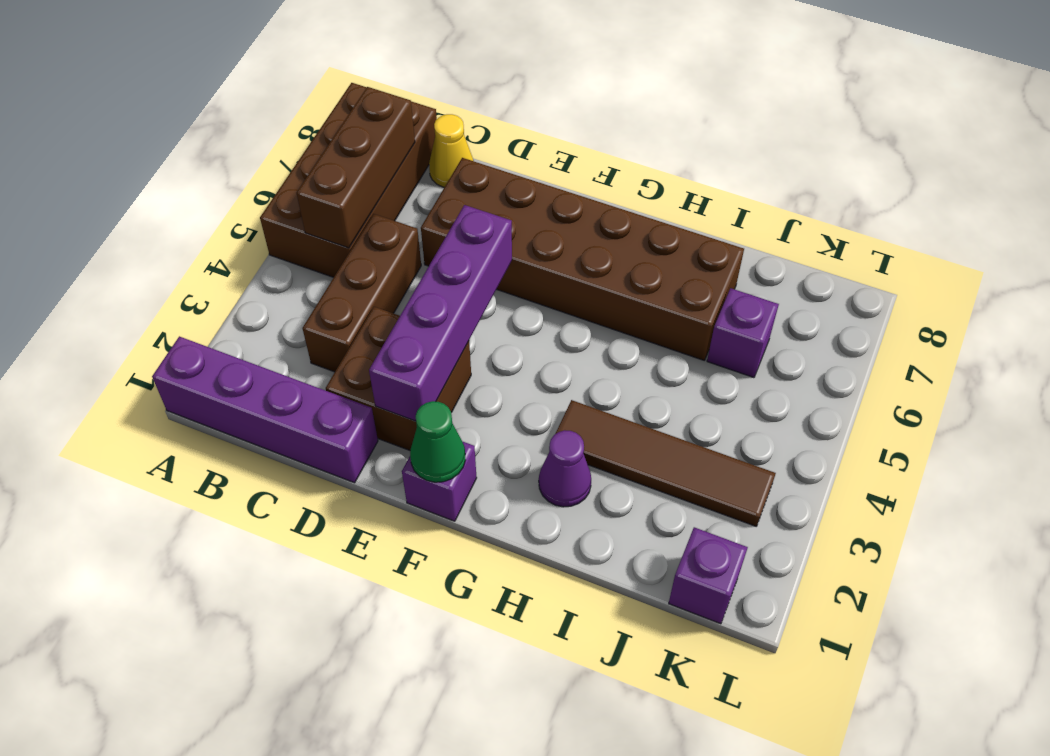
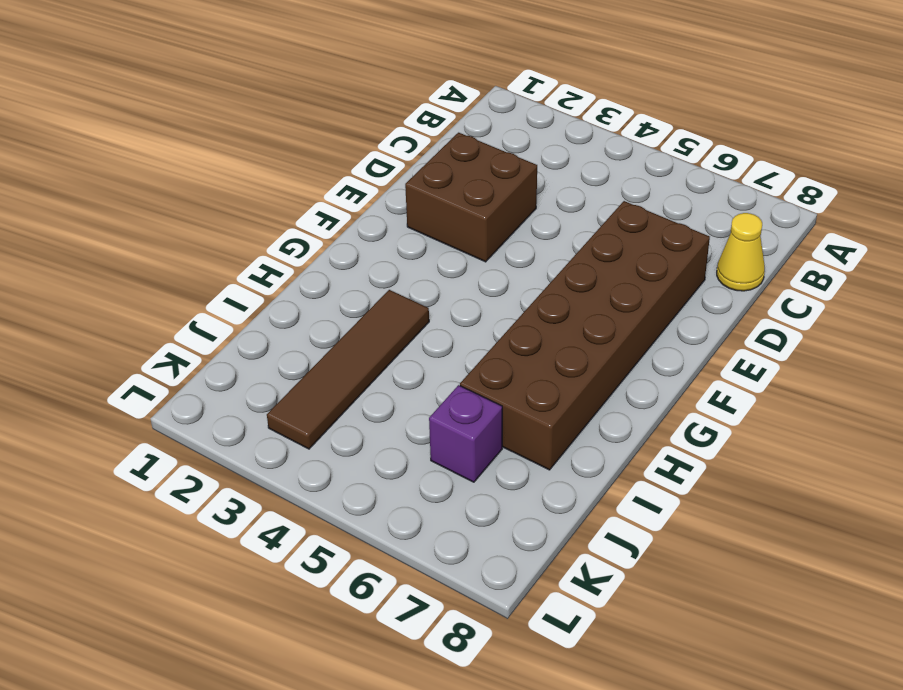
none -> purple 1x4 brick [152,336,378,483]
none -> brown 2x4 brick [260,83,437,277]
none -> brown 1x3 brick [302,214,421,372]

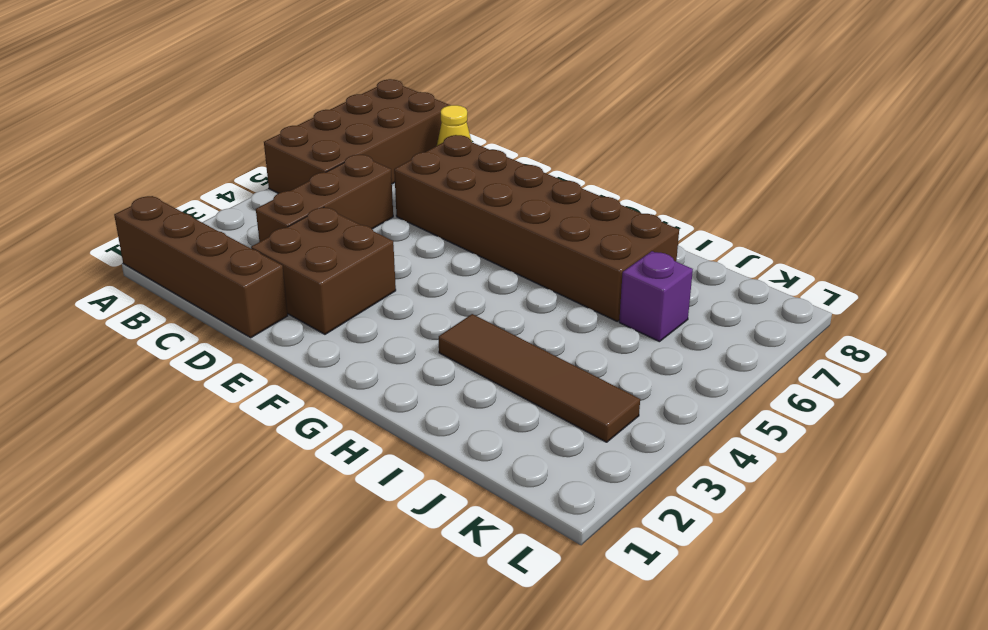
brown 1x4 brick [114,196,288,338] -> purple 1x4 brick [152,336,378,483]
none -> purple 1x1 brick [402,442,477,521]
none -> purple 1x1 cone [539,430,591,507]
none -> purple 1x1 brick [669,527,748,624]

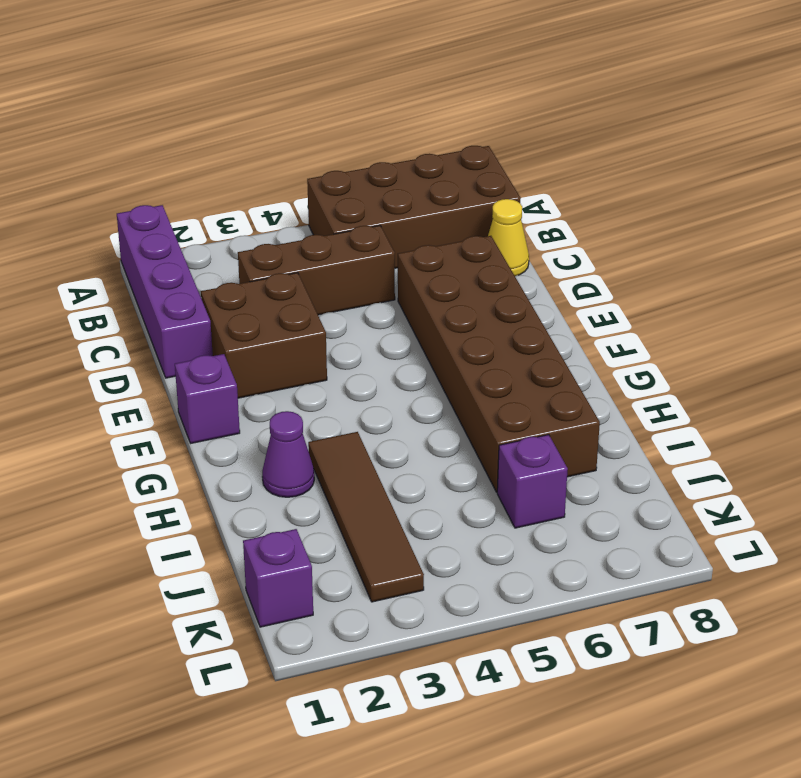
none -> brown 1x3 brick [297,87,415,248]
none -> purple 1x4 brick [369,205,512,421]
none -> green 1x1 cone [410,401,465,482]

